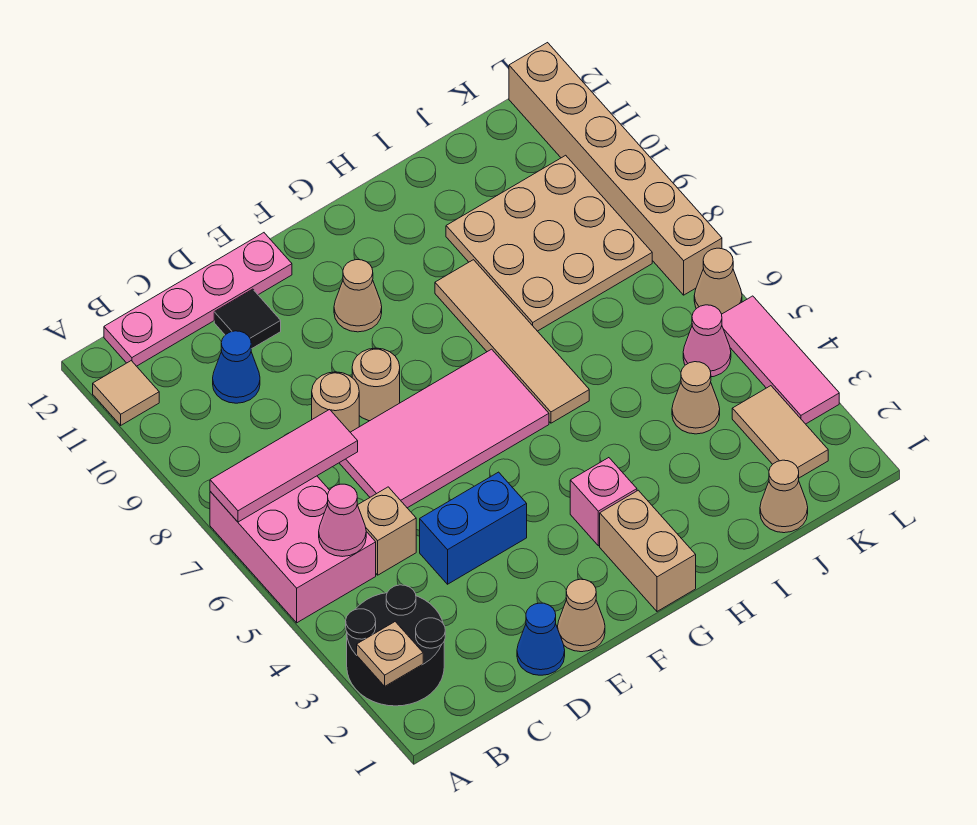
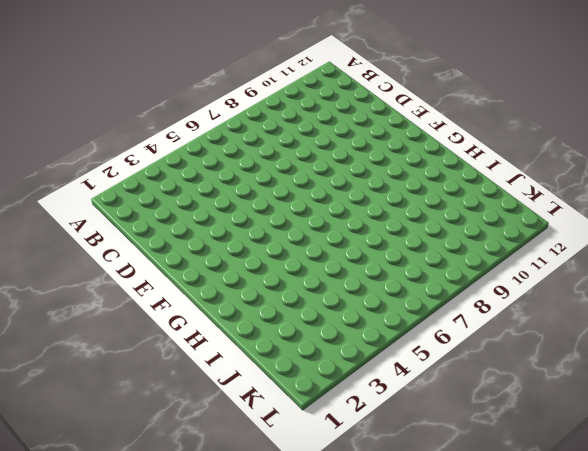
none -> black 2x2 round brick [346,585,445,706]
none -> pink 2x3 brick [210,476,376,623]
none -> tan 1x1 tile [93,361,159,425]

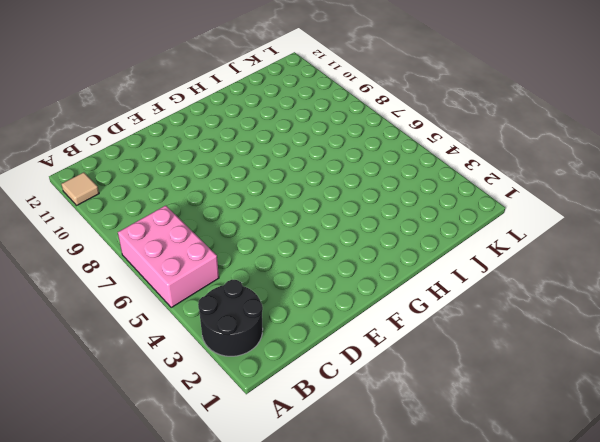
none -> pink 1x4 plate [104,233,292,366]
none -> tan 1x1 brick [358,487,416,575]
none -> blue 1x1 cone [213,331,260,403]

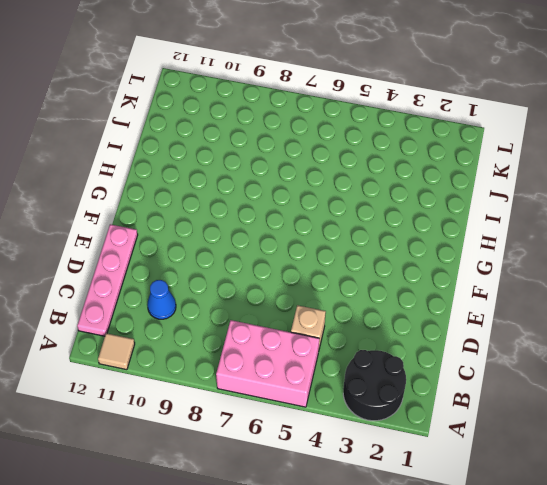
none -> blue 1x1 cone [517,603,565,675]
none -> blue 1x2 brick [420,472,527,584]
none -> pink 2x4 tile [340,349,549,508]

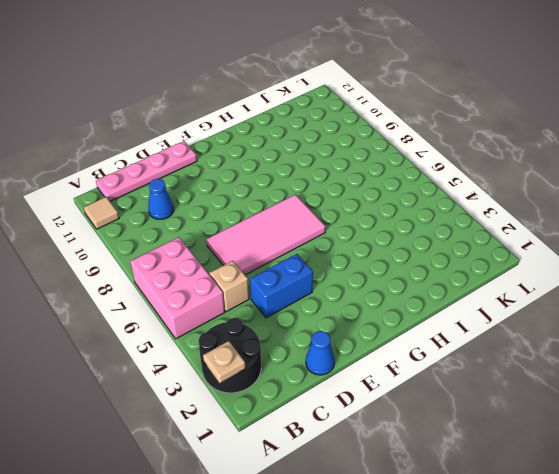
none -> tan 1x1 round brick [312,372,359,432]
none -> black 1x1 tile [214,289,281,349]
none -> tan 1x1 cone [558,579,605,652]

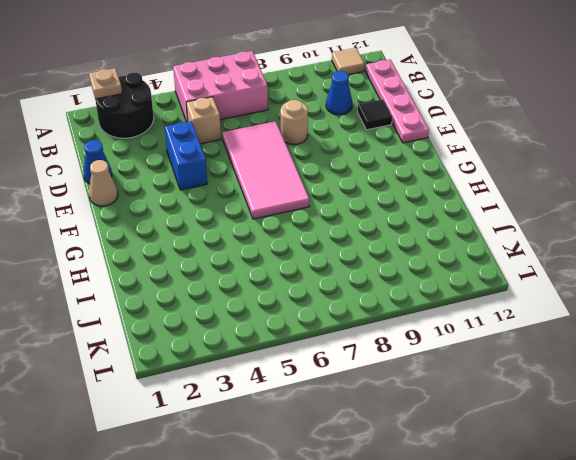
none -> tan 1x1 round brick [352,348,400,421]
none -> tan 1x1 cone [334,260,382,332]
none -> tan 1x2 brick [600,490,696,611]

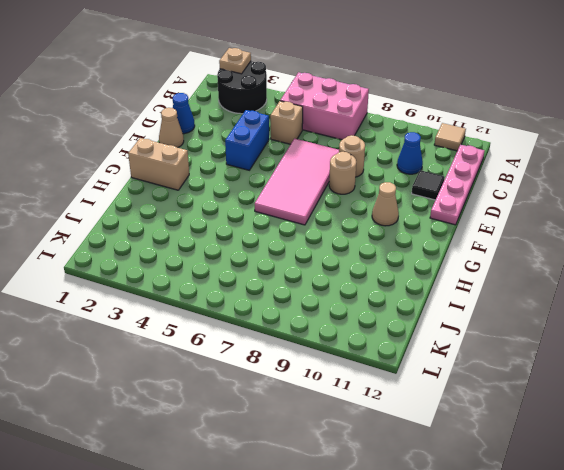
none -> pink 1x1 brick [570,458,637,546]
none -> tan 1x4 tile [435,260,589,423]
none -> tan 3x3 plate [446,155,652,331]

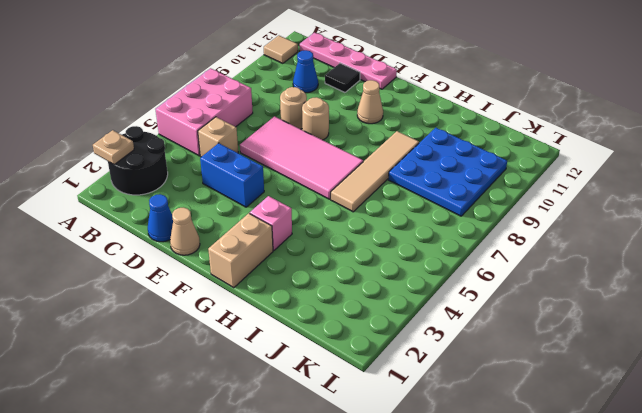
blue 3x3 plate [388,128,507,216] -> tan 3x3 plate [446,155,652,331]
none -> tan 1x1 cone [760,460,808,533]
none -> tan 1x1 cone [672,362,720,434]
none -> tan 1x2 tile [732,386,828,478]

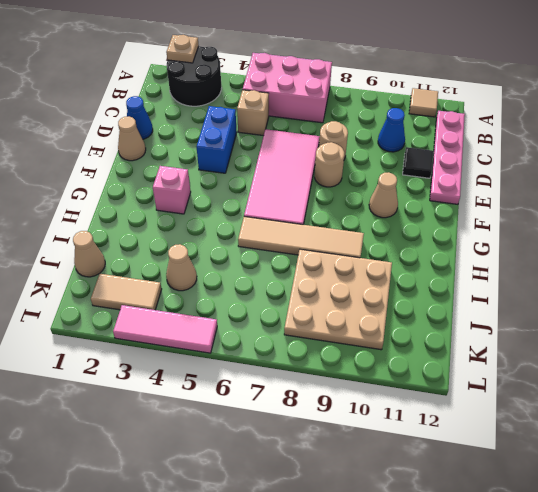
none -> tan 1x2 brick [600,490,696,611]
none -> pink 1x1 cone [683,305,731,377]
none -> tan 1x1 cone [694,248,742,314]

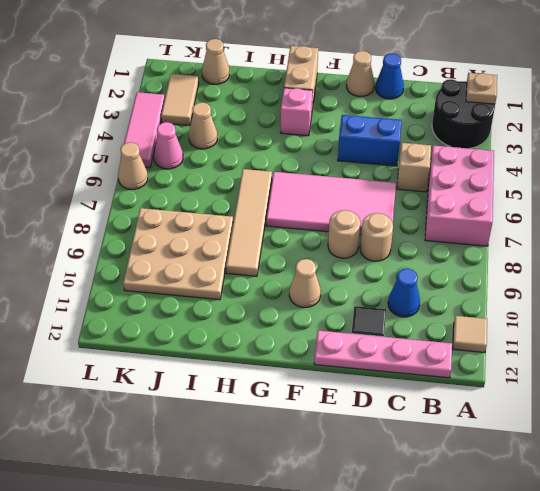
none -> tan 1x6 brick [509,43,722,295]
none -> pink 1x3 tile [210,410,358,522]
none -> pink 1x1 cone [319,484,366,557]

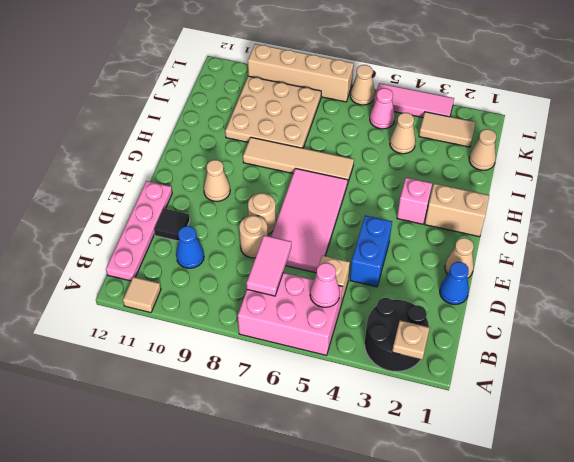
pink 1x2 tile [246,235,291,296] -> pink 1x3 tile [210,410,358,522]
tan 1x4 brick [248,44,354,102] -> tan 1x6 brick [509,43,722,295]

